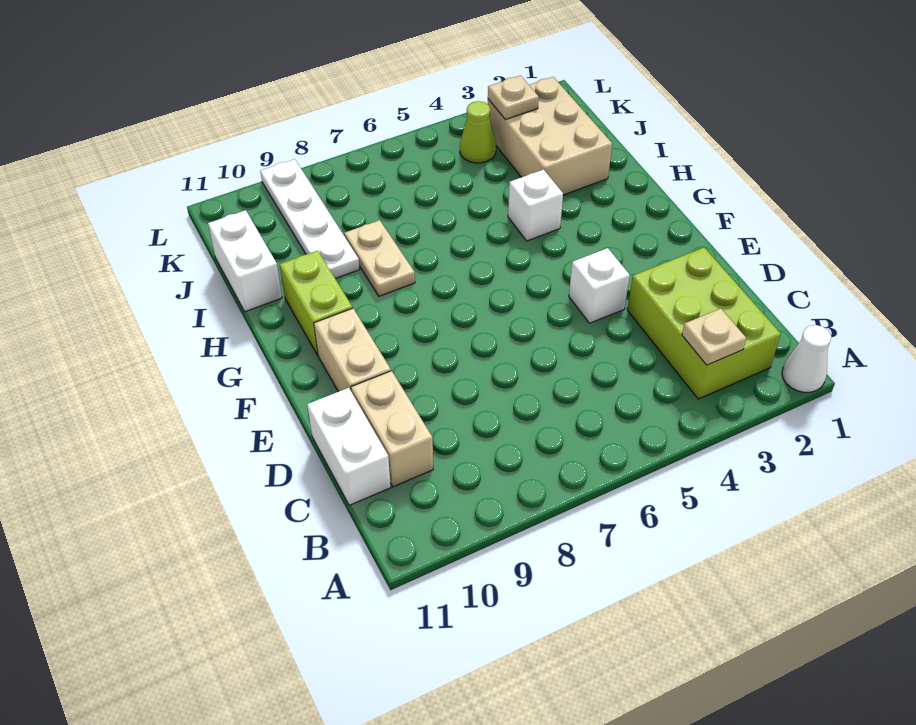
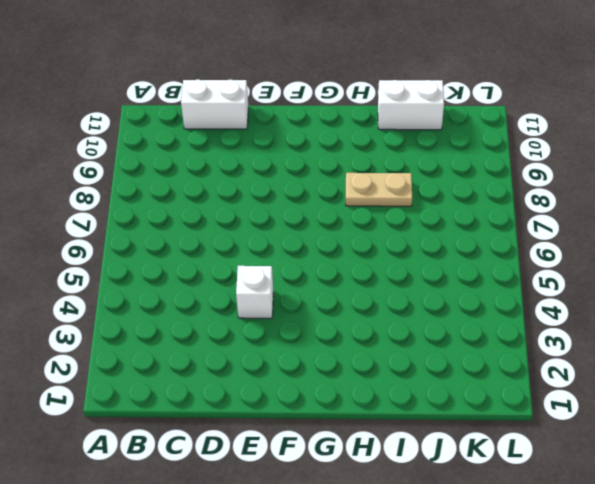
none -> white 1x1 cone [782,325,831,392]
none -> lime 2x3 brick [627,248,781,399]
none -> tan 1x2 brick [351,371,433,487]

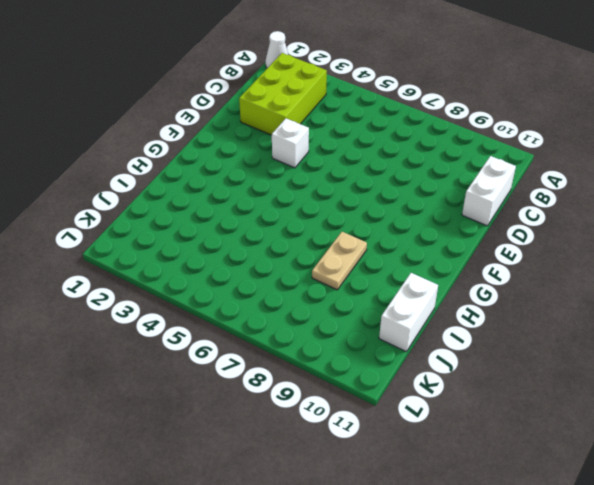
none -> tan 1x2 brick [351,371,433,487]
none -> tan 1x2 brick [314,308,391,392]
none -> lime 1x2 brick [280,250,353,355]

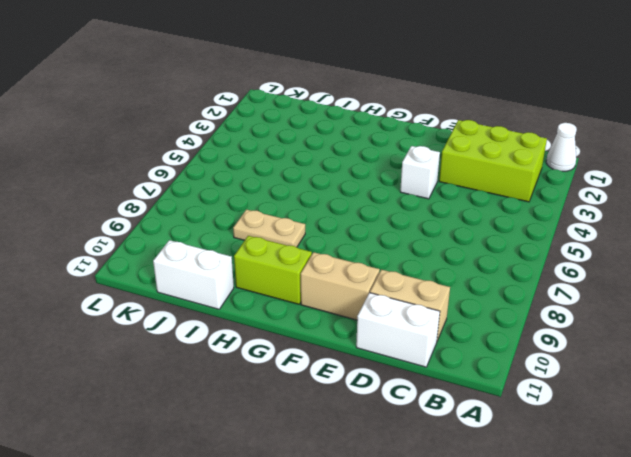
none -> white 1x1 brick [508,170,563,241]
none -> tan 2x3 brick [488,77,612,195]
none -> white 1x4 plate [260,159,360,279]

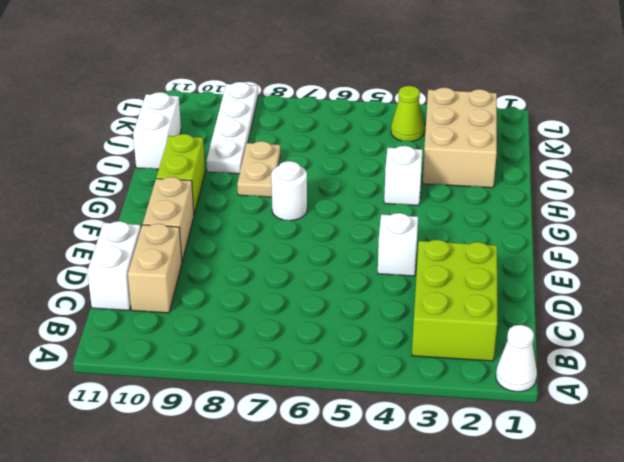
white 1x1 round brick [271,161,307,221] -> none
none -> tan 1x1 plate [682,308,746,365]
none -> tan 1x1 plate [488,76,539,120]

